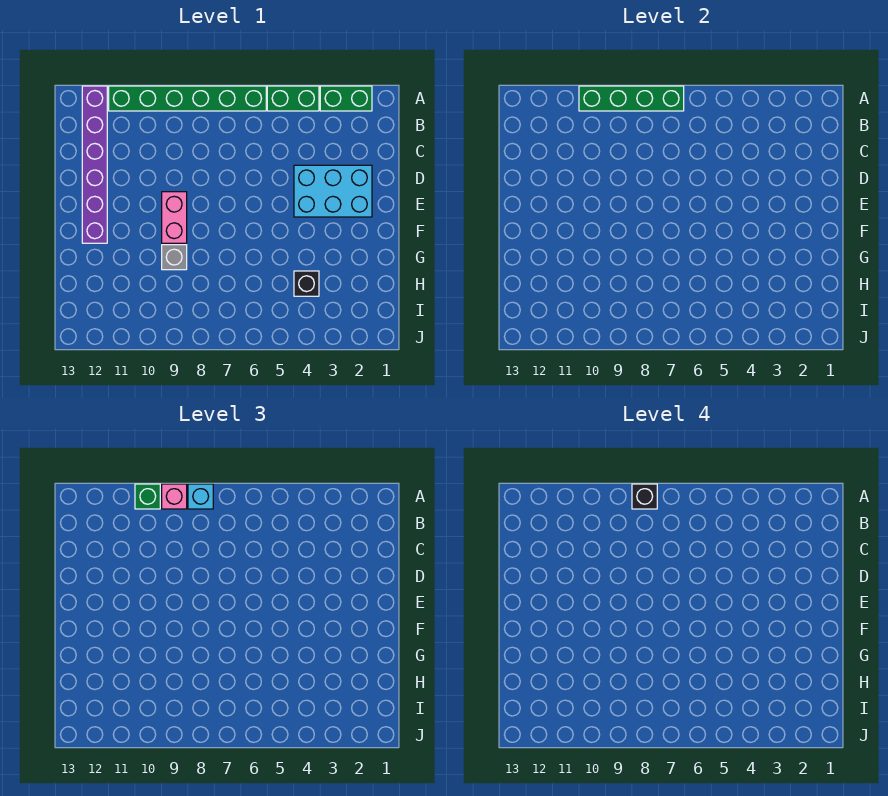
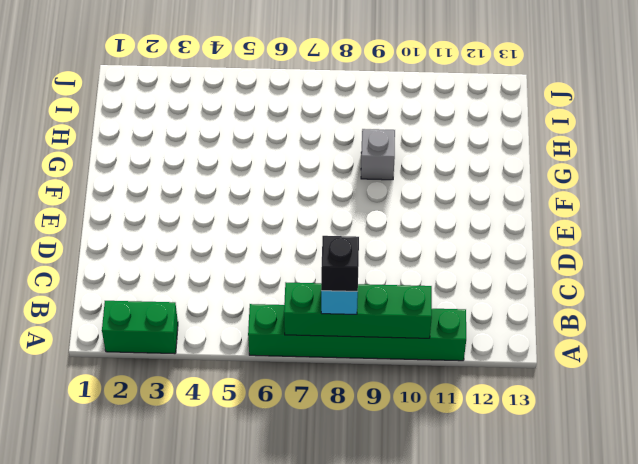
none -> green 1x2 brick [267,86,319,111]
none -> purple 1x6 brick [82,86,107,243]
none -> cyan 2x3 brick [294,165,372,217]

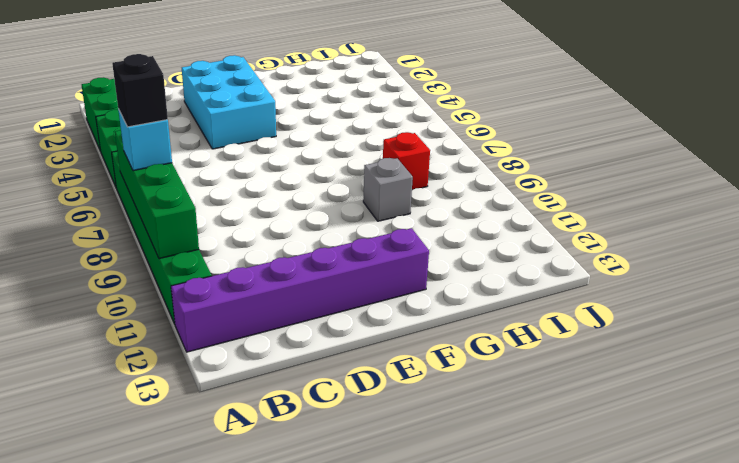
red 1x1 brick [383,132,430,190] -> none
none -> pink 1x2 brick [162,192,187,243]
none -> black 1x1 brick [294,271,319,296]
none -> pink 1x1 brick [162,484,187,509]

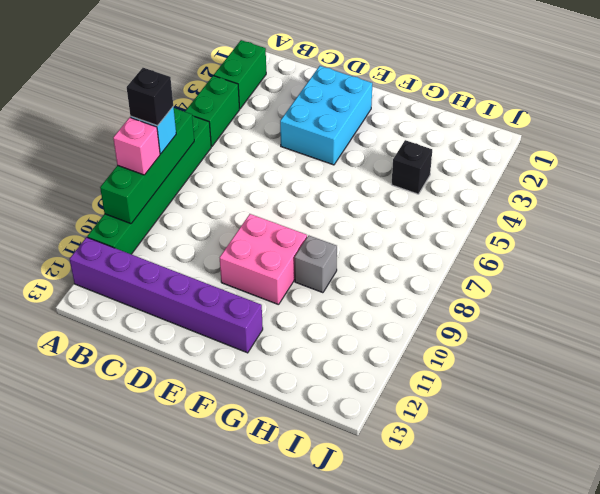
pink 2x2 brick [220,214,307,305] -> pink 1x2 brick [162,192,187,243]
none -> green 1x1 brick [135,484,160,509]

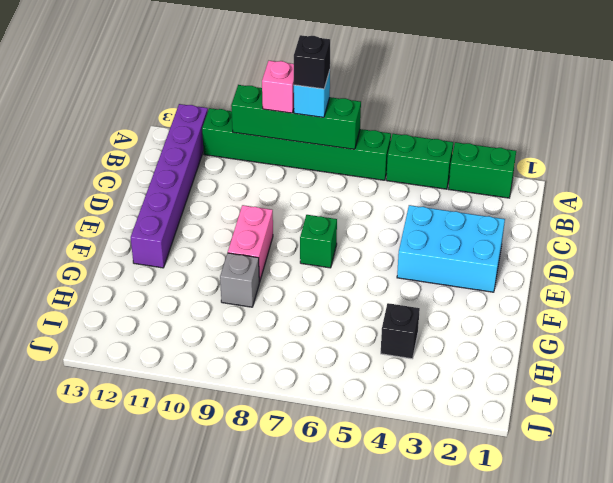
green 1x1 brick [300,215,337,268] -> green 1x1 brick moved to [135,484,160,509]

